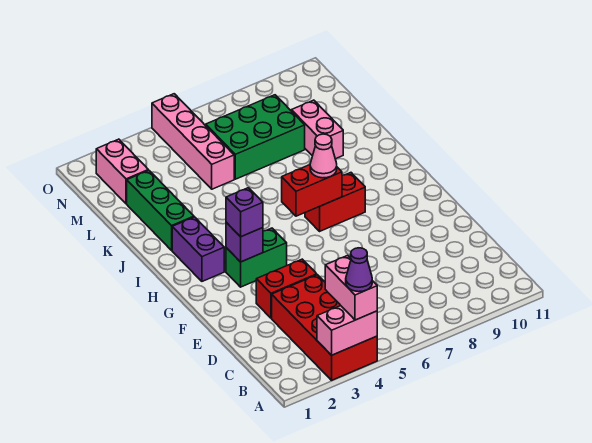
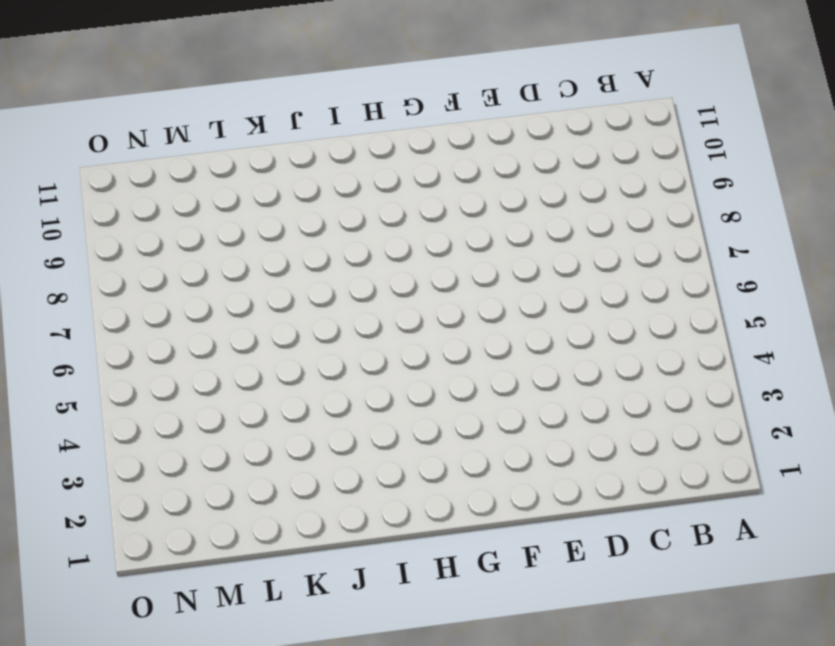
none -> red 2x4 brick [272,275,377,380]
none -> red 1x2 brick [256,259,317,318]
none -> green 1x2 brick [226,228,287,287]

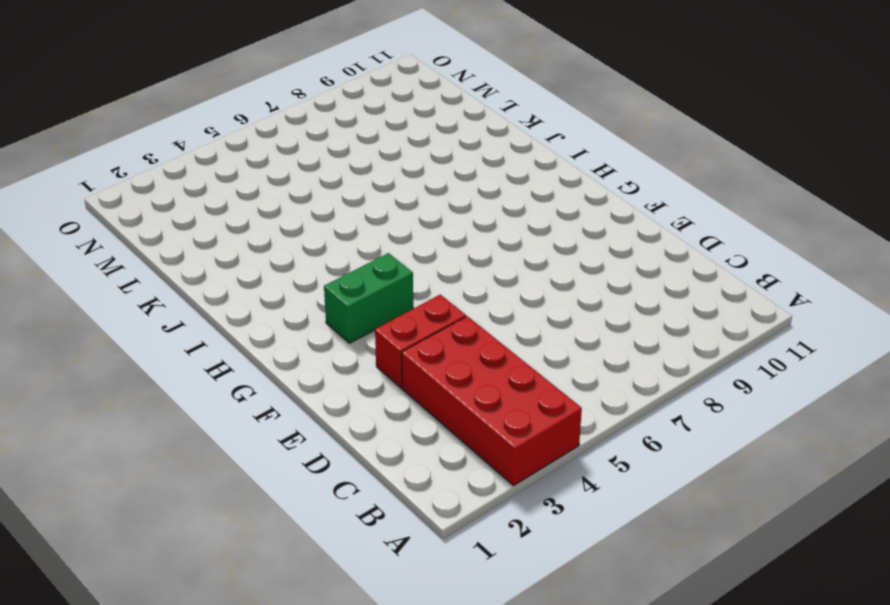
none -> purple 1x2 brick [172,217,224,281]
none -> red 1x2 brick [305,173,365,231]
none -> green 1x3 brick [127,170,194,250]

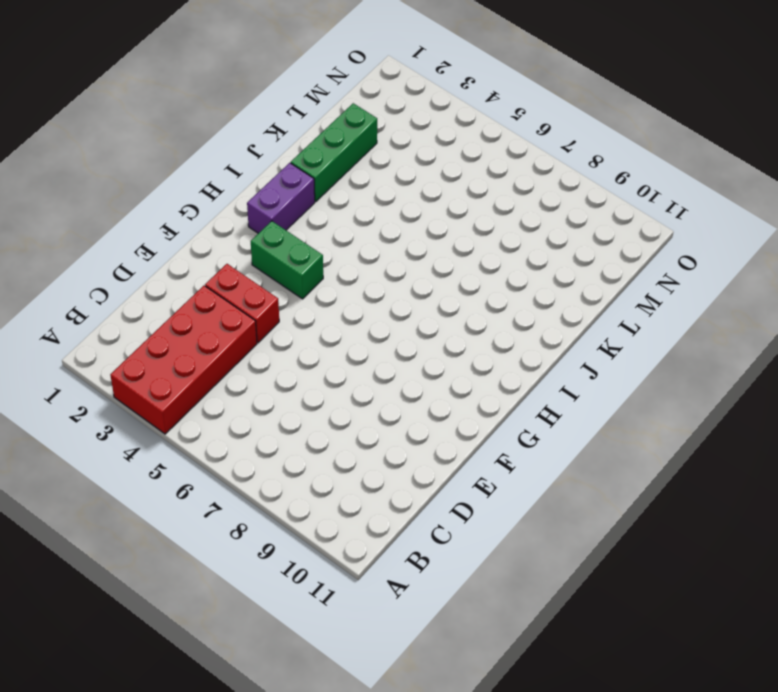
none -> red 1x2 brick [305,173,365,231]
none -> pink 1x2 brick [291,100,343,159]
none -> pink 1x4 brick [152,94,234,189]

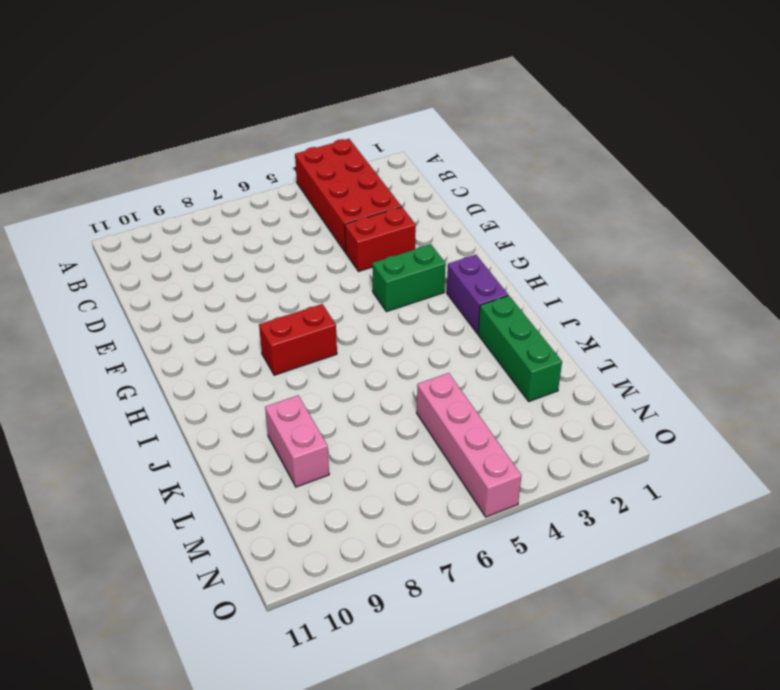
none -> green 2x3 brick [206,95,305,179]
none -> pink 1x2 brick [96,139,148,204]
none -> pink 1x2 brick [317,306,377,355]

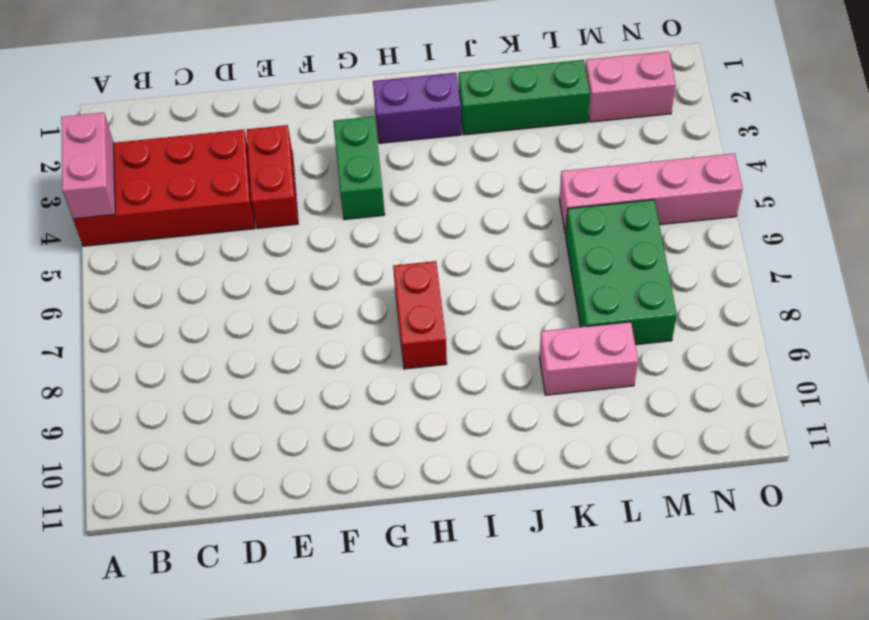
none -> purple 1x1 brick [226,223,263,262]
none -> red 1x2 brick [282,165,342,216]
none -> pink 1x2 brick [325,255,377,320]

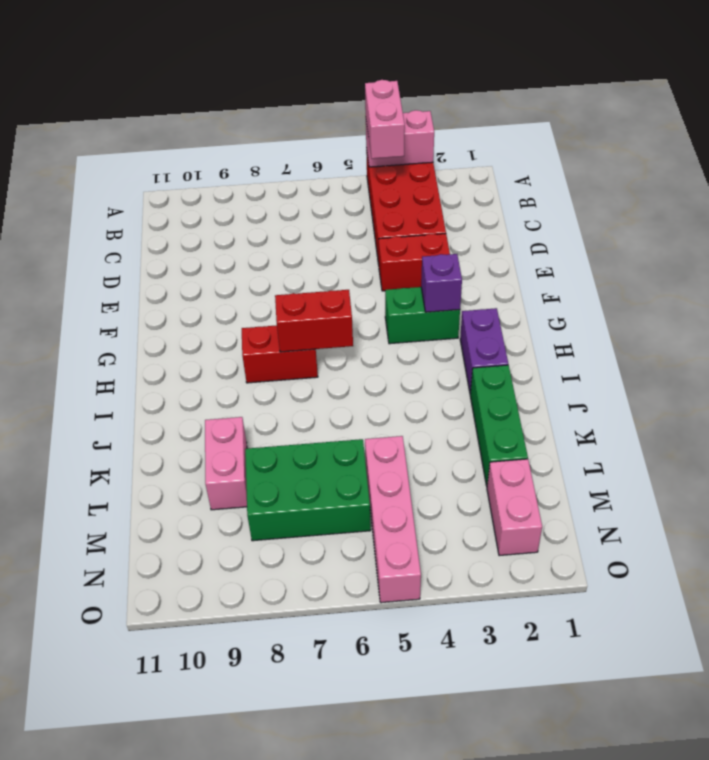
none -> purple 1x1 brick [226,188,263,237]
none -> pink 1x1 cone [310,134,337,178]
none -> purple 1x1 cone [346,248,372,292]

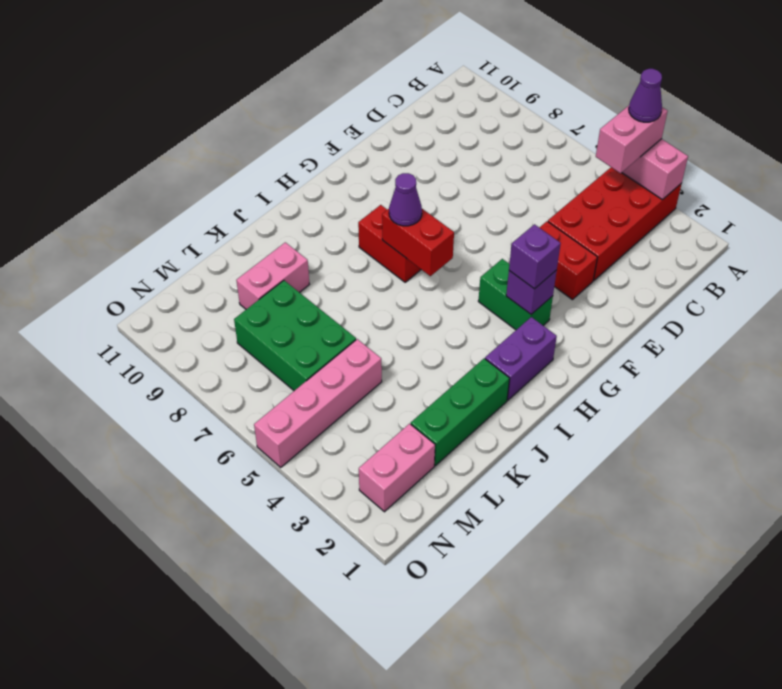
purple 1x1 cone [389,173,422,226] -> pink 1x1 cone [310,134,337,178]

